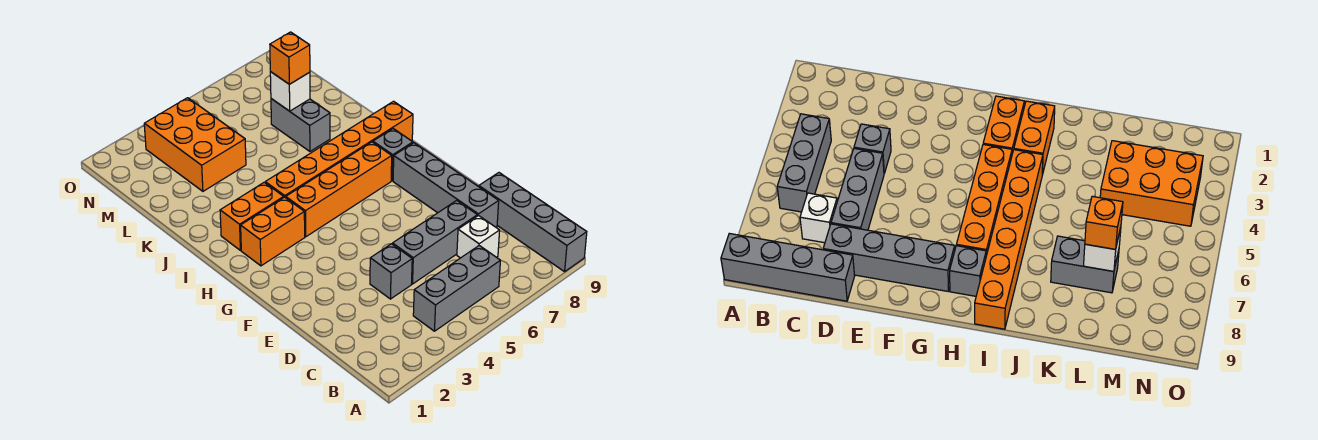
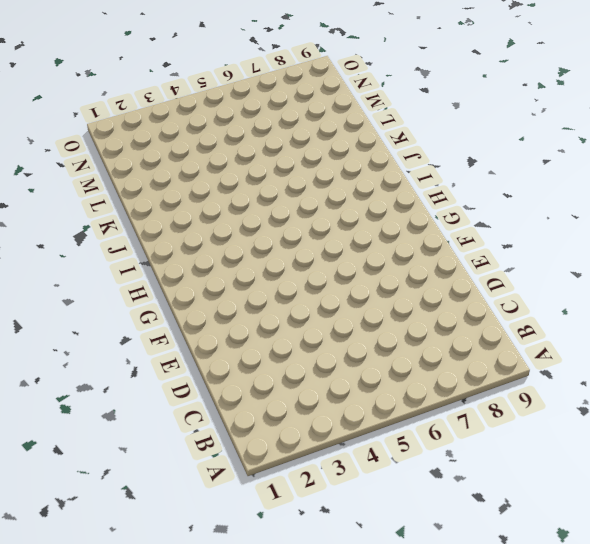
none -> grey 1x4 brick [479,173,587,272]
none -> grey 1x3 brick [413,246,501,331]
none -> white 1x1 brick [457,215,500,258]

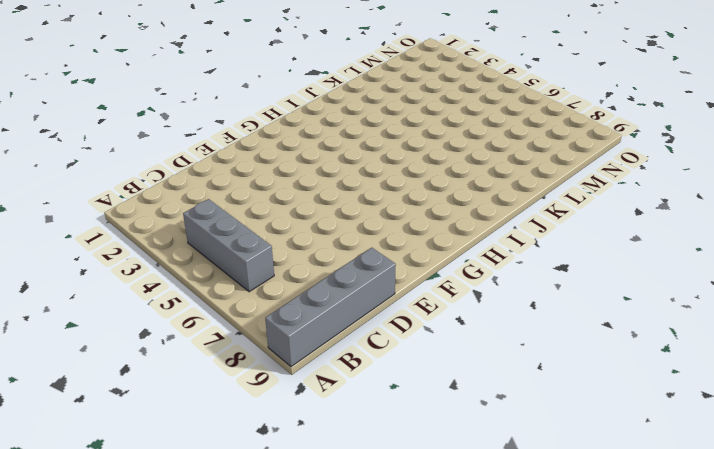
none -> white 1x1 brick [457,215,500,258]
none -> grey 1x1 brick [370,244,412,299]
none -> grey 1x3 brick [393,200,477,284]

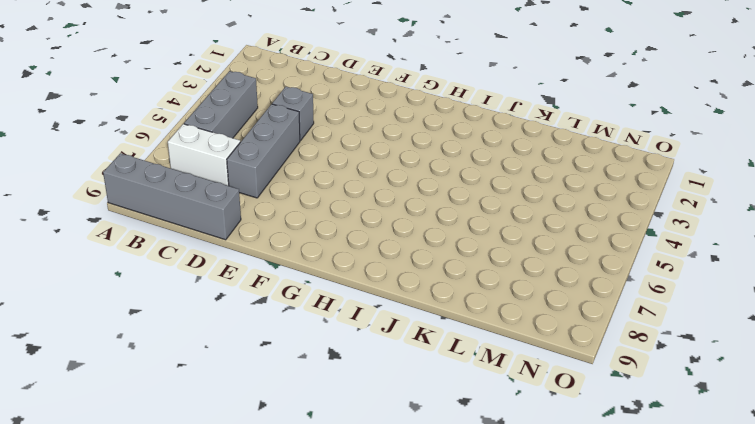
white 1x2 brick [168,124,240,186] -> white 1x1 brick [457,215,500,258]
none -> grey 1x4 brick [393,143,499,227]
none -> orange 1x2 brick [241,197,305,266]
none -> orange 1x4 brick [286,142,392,237]

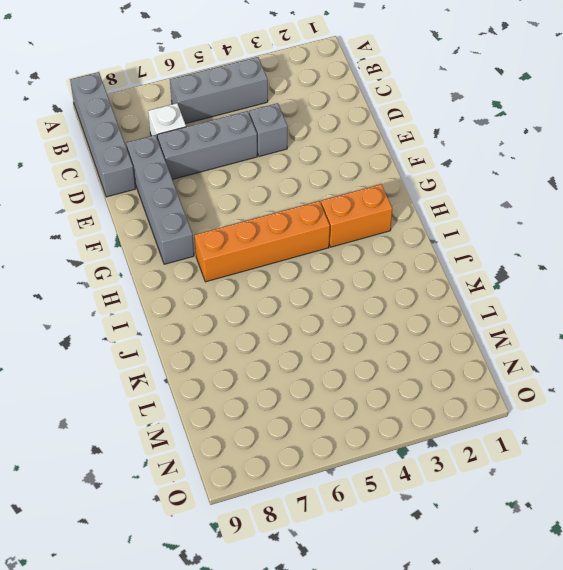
none -> grey 1x1 brick [373,129,413,181]
none -> orange 1x2 brick [220,182,284,250]
none -> orange 1x6 brick [265,101,413,198]

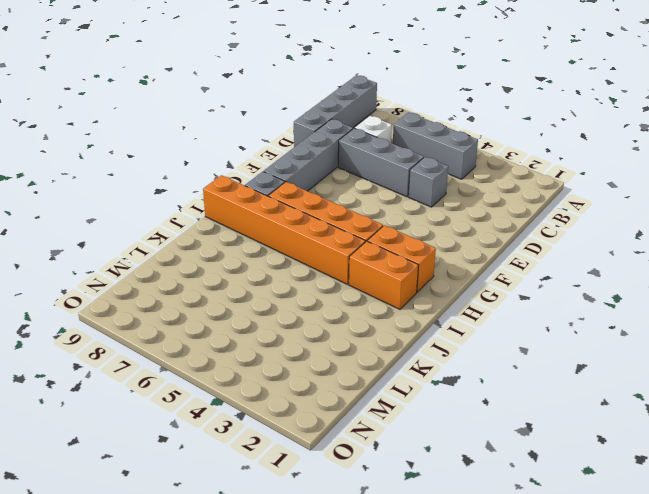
none -> grey 1x2 brick [271,99,330,151]
none -> orange 2x3 brick [144,98,246,191]
none -> white 1x1 brick [270,72,310,111]

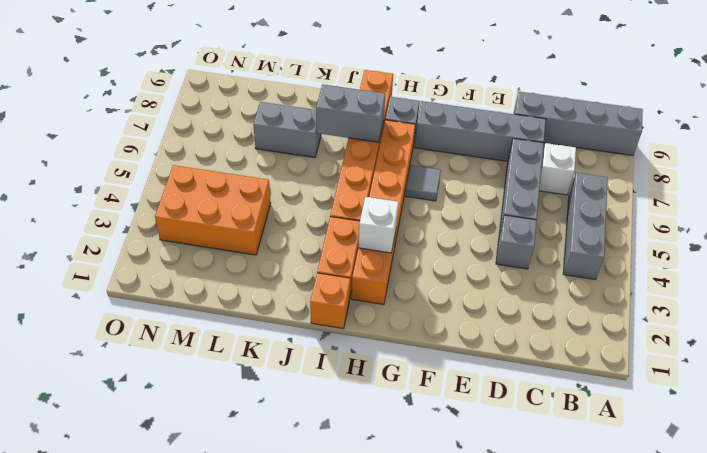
grey 1x1 tile [406,165,441,201] -> none
white 1x1 brick [358,197,398,253] -> white 1x1 brick moved to [270,72,310,111]
orange 1x1 brick [310,273,350,329] -> orange 1x1 brick moved to [270,32,310,84]
grey 1x2 brick [316,84,385,142] -> none

